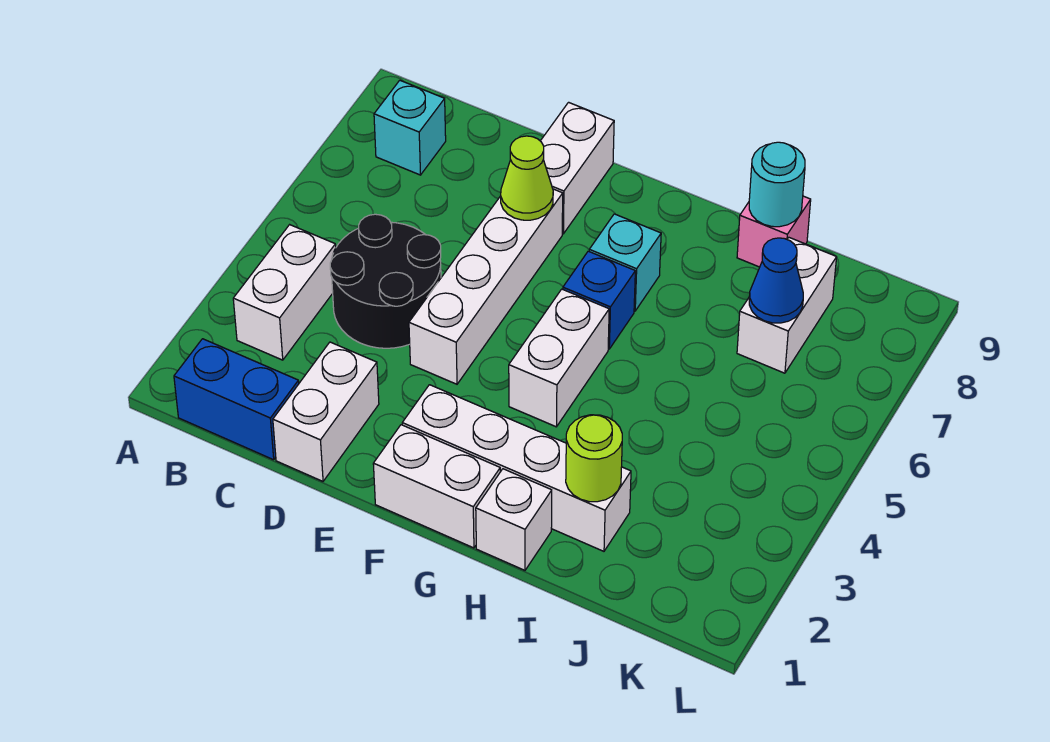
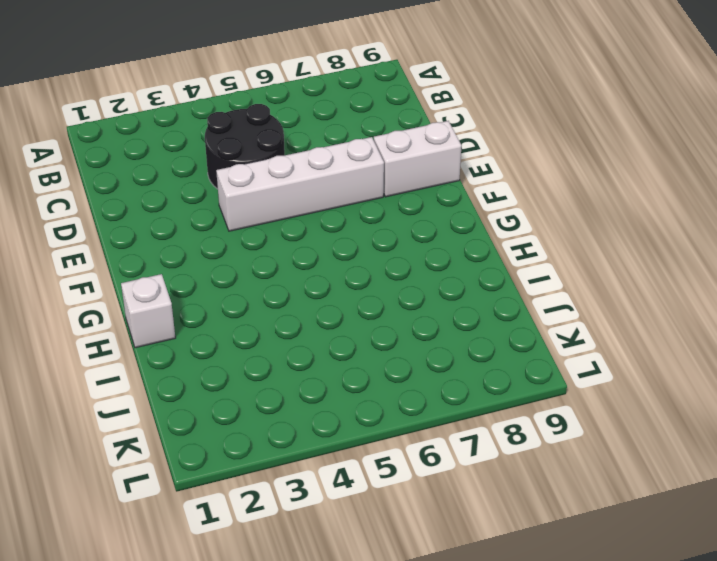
none -> blue 1x2 brick [174,339,299,460]
none -> white 1x2 brick [233,225,336,360]
none -> cyan 1x1 brick [374,80,446,175]

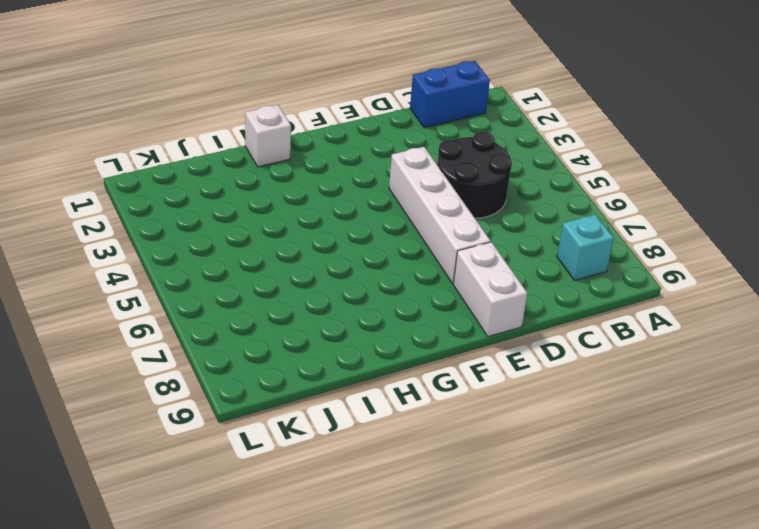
none -> white 1x2 brick [233,225,336,360]
none -> white 1x2 brick [273,342,379,481]
none -> white 1x2 brick [373,425,500,548]

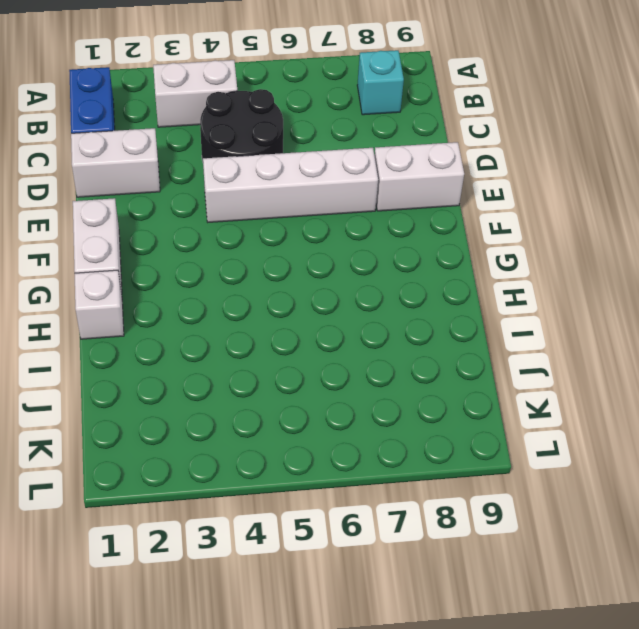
none -> white 1x4 brick [402,385,631,551]
none -> white 1x2 brick [509,289,609,427]
none -> blue 1x1 brick [563,251,635,349]

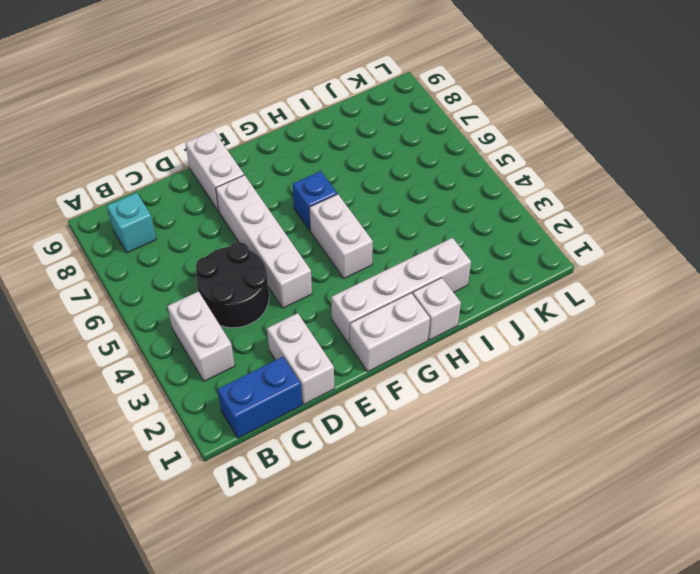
none -> cyan 1x1 brick [589,214,661,311]
none -> pink 1x1 brick [737,196,811,267]
none -> white 1x2 brick [737,238,837,373]

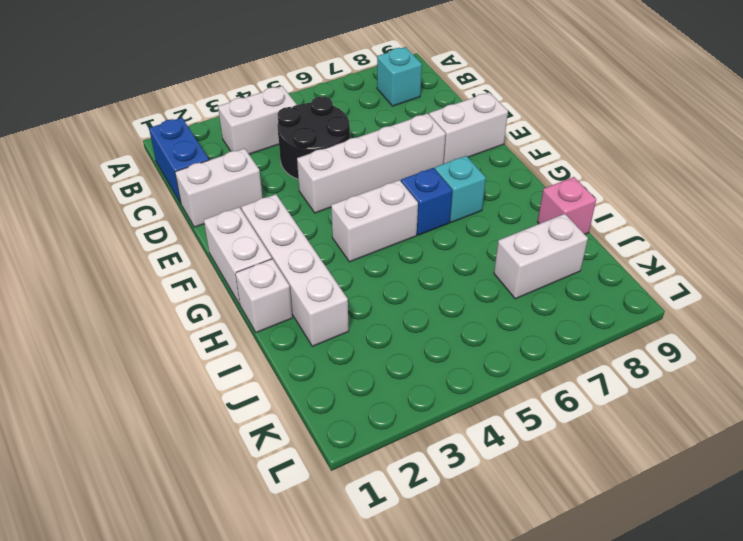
none -> lime 1x1 cone [501,136,553,220]
none -> lime 1x1 round brick [566,415,622,502]
none -> cyan 1x1 round brick [749,142,805,227]

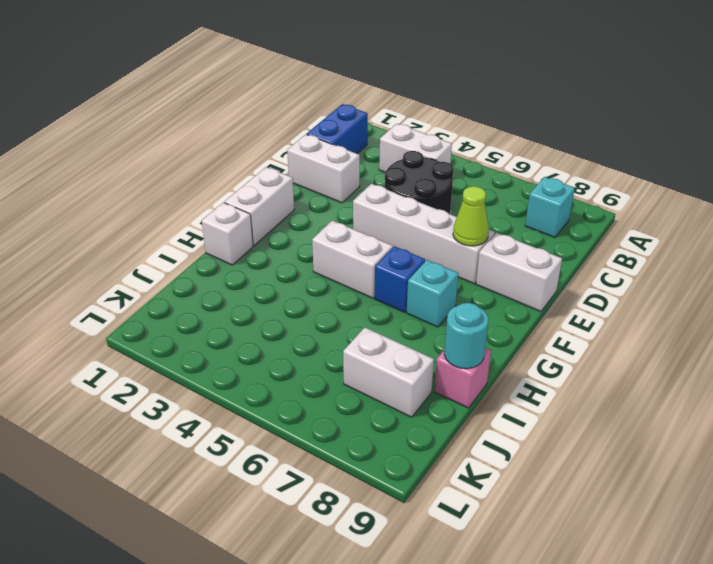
none -> white 1x4 brick [402,385,631,551]
none -> lime 1x1 round brick [566,415,622,502]
none -> blue 1x1 cone [749,238,803,323]

